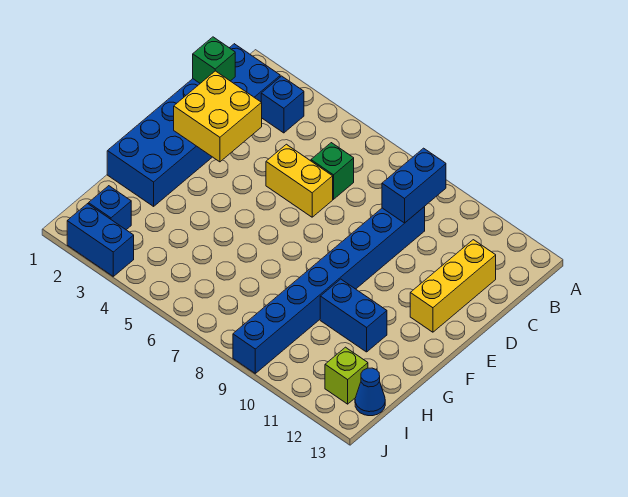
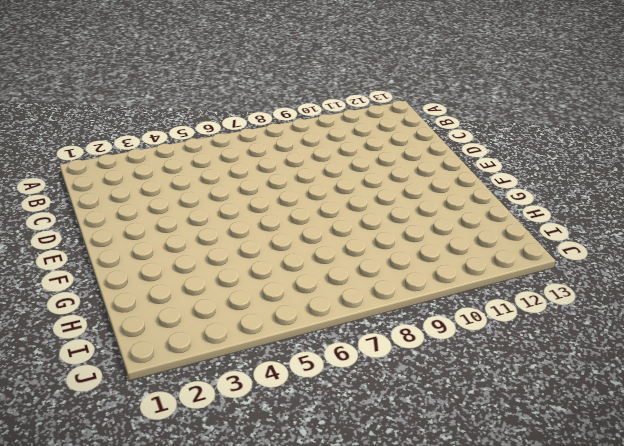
none -> blue 2x6 brick [107,44,280,206]
none -> blue 1x1 brick [261,76,304,133]
none -> green 1x1 brick [311,143,354,199]

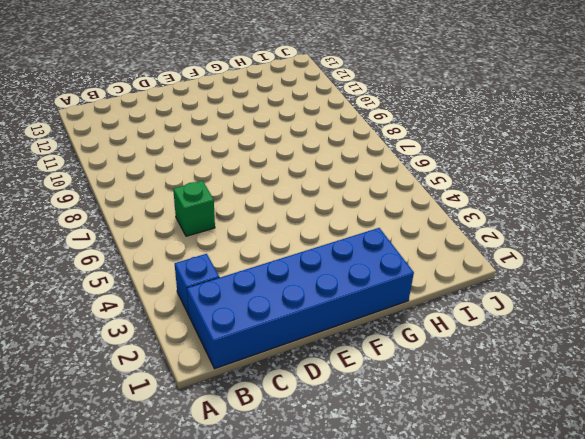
none -> blue 1x8 brick [233,207,425,373]
none -> yellow 1x3 brick [410,240,496,332]
none -> yellow 1x2 brick [266,144,333,217]

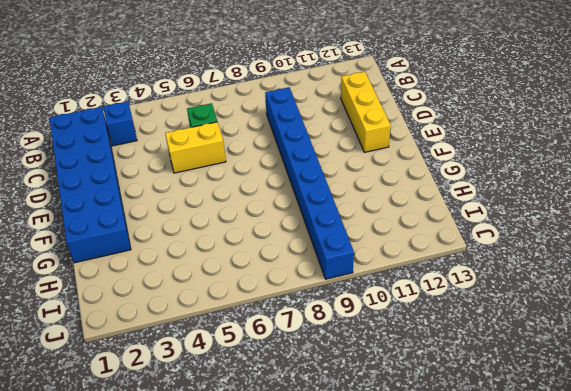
none -> blue 1x2 brick [320,279,387,352]
none -> blue 1x1 brick [89,186,131,230]
none -> lime 1x1 brick [325,347,368,404]

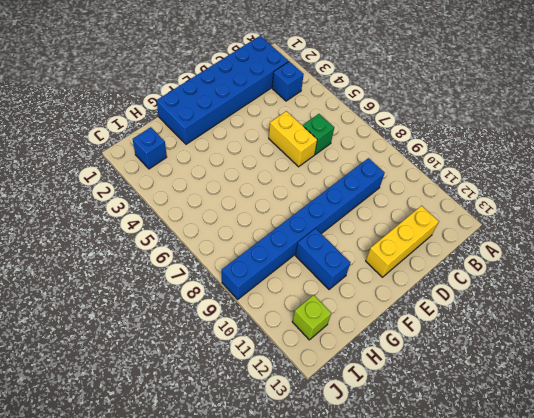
none -> blue 1x1 cone [355,368,385,416]
none -> blue 1x2 brick [67,204,134,276]
none -> blue 1x2 brick [382,148,446,223]

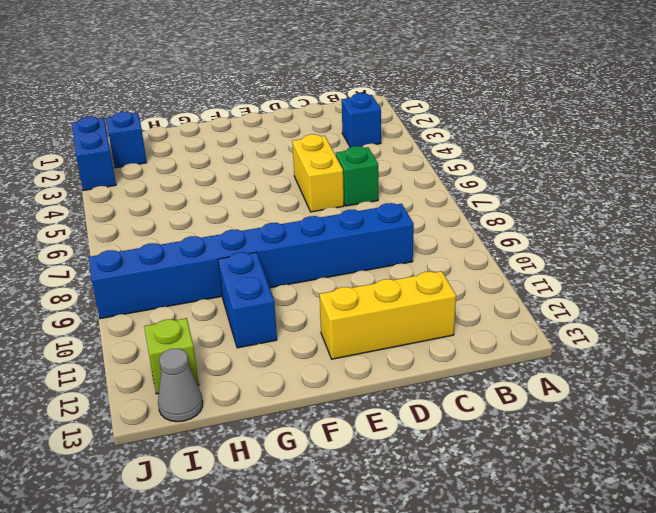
grey 1x1 cone [158,348,203,422] -> blue 1x1 cone [355,368,385,416]
none -> blue 2x6 brick [107,44,280,206]
none -> blue 1x2 brick [382,148,446,223]
none -> green 1x1 brick [193,37,235,83]

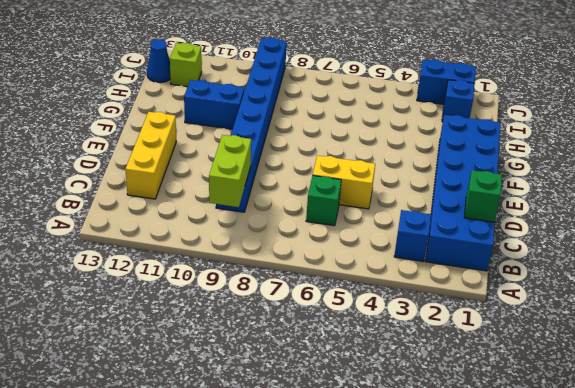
lime 1x2 brick [209,135,251,207] -> blue 1x2 brick [382,148,446,223]
none -> yellow 2x2 brick [174,71,262,162]

